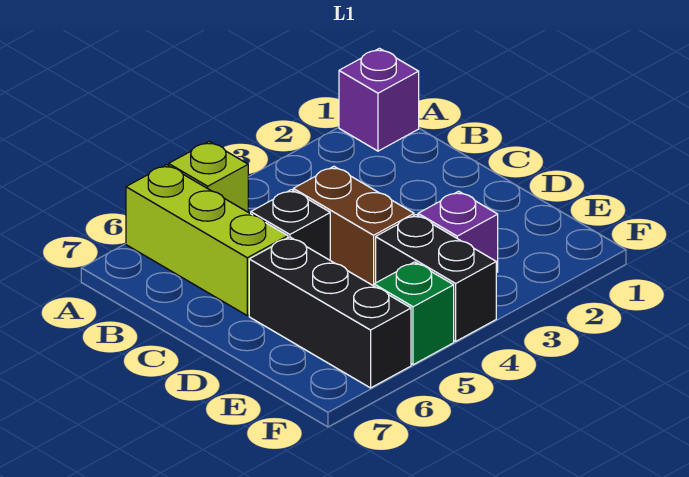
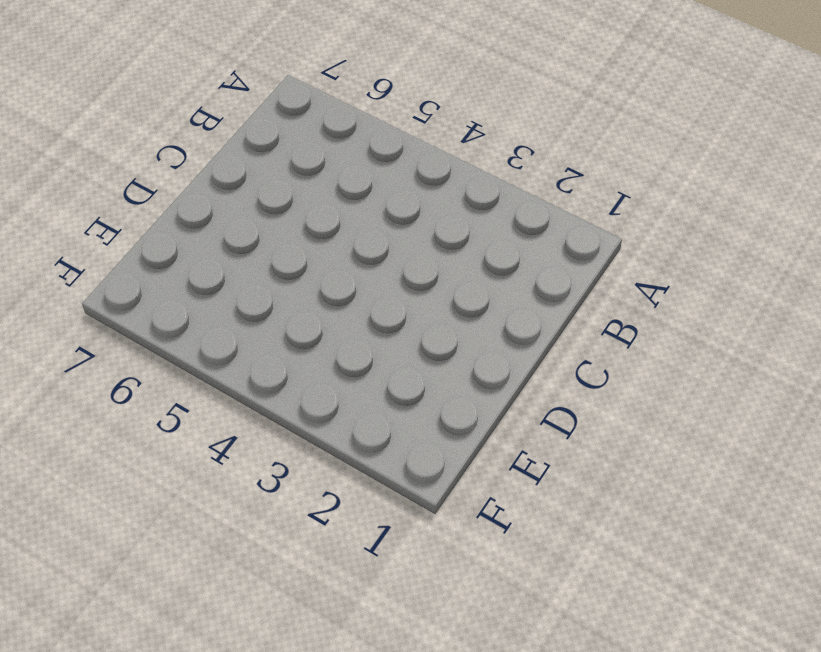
none -> purple 1x1 brick [339,48,419,151]
none -> lime 1x1 brick [169,142,248,212]

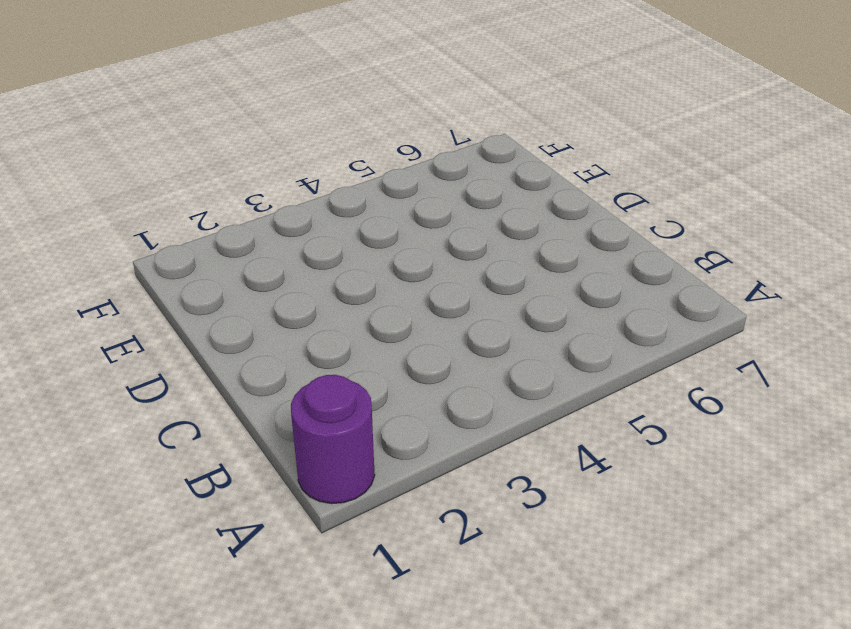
purple 1x1 round brick [291,375,375,504] -> purple 1x1 brick [339,48,419,151]
none -> lime 1x1 brick [169,142,248,212]
none -> lime 1x3 brick [126,165,288,316]

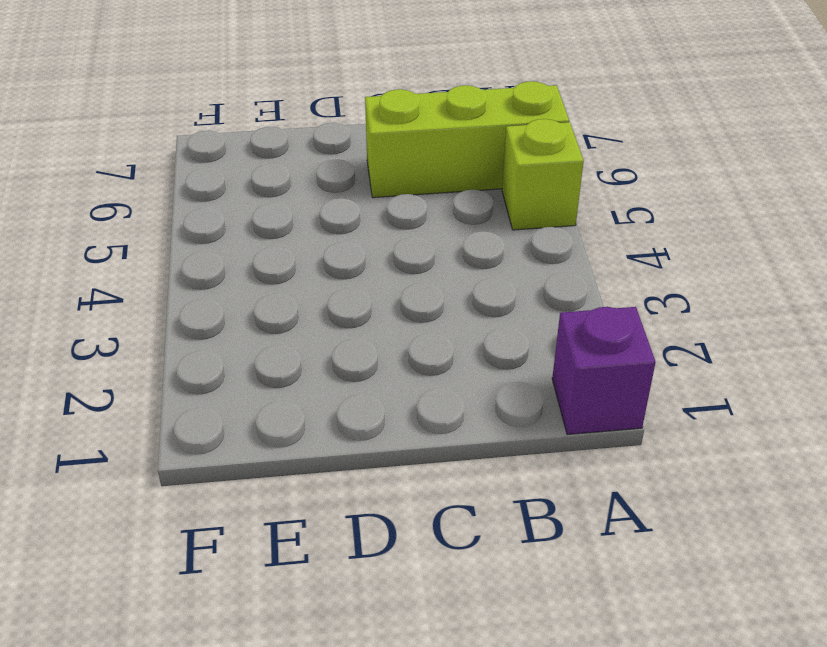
none -> brown 1x2 brick [293,166,414,286]
none -> black 1x1 brick [251,190,330,260]

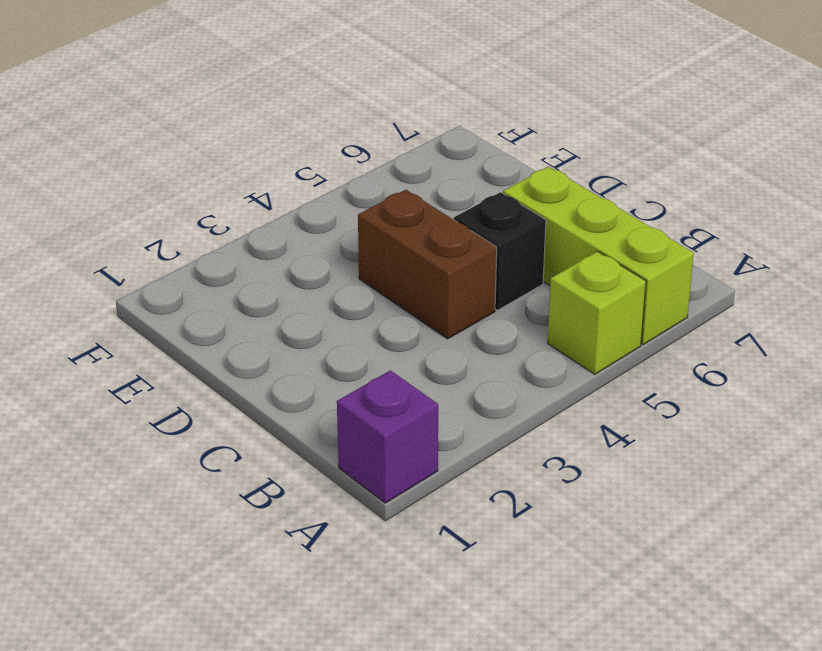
none -> black 1x3 brick [249,237,411,388]
none -> purple 1x1 brick [418,191,498,273]

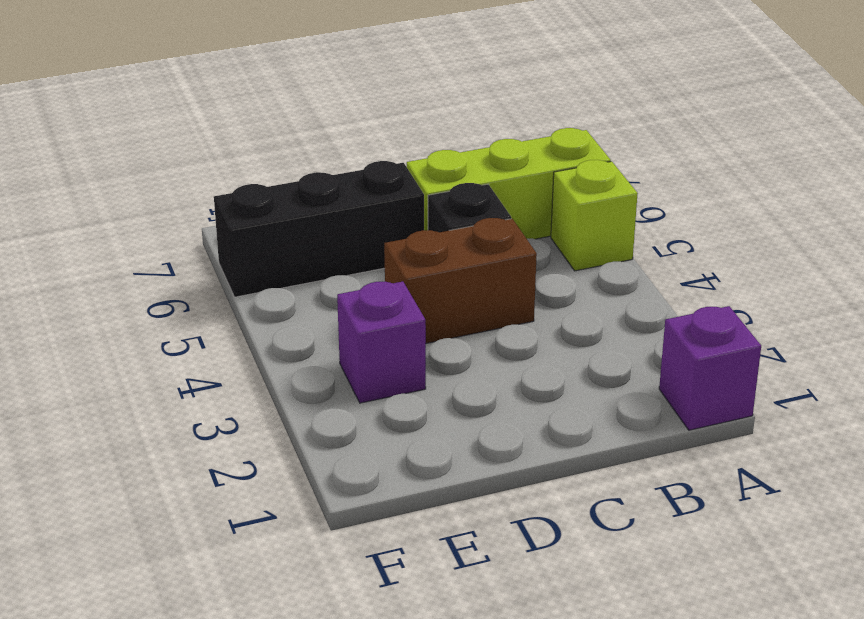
none -> black 1x2 brick [376,215,496,341]
none -> green 1x1 brick [374,262,454,365]

